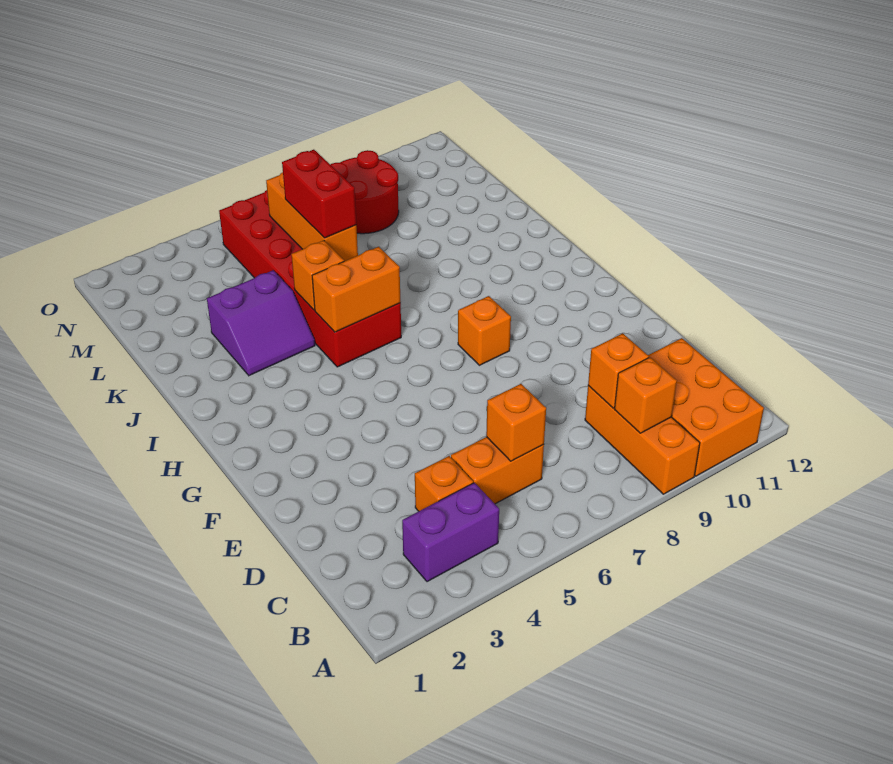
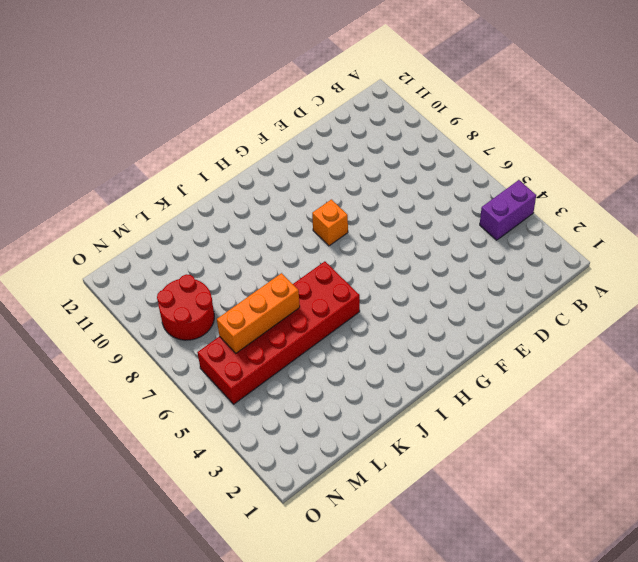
purple 1x2 brick [480,180,536,240] -> purple 1x2 brick turned to [402,483,499,582]
none -> orange 1x3 brick [585,386,700,494]
none -> orange 2x3 brick [648,338,764,476]
none -> orange 1x1 brick [415,456,473,511]

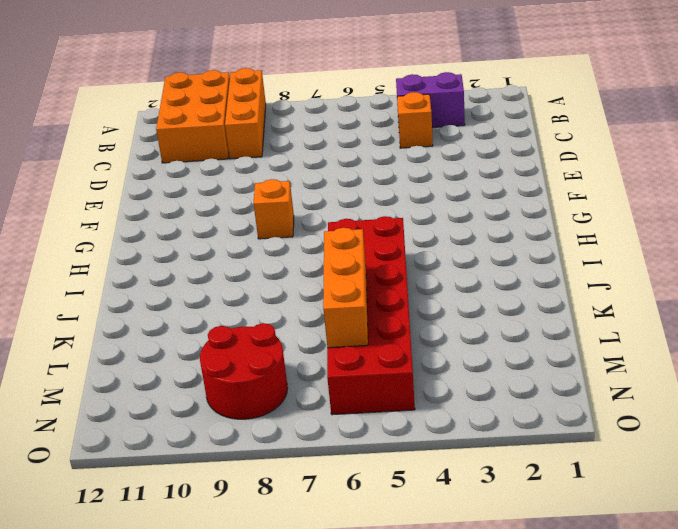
none -> orange 1x2 brick [451,437,544,504]
none -> purple 2x2 slope [207,270,315,376]
none -> orange 1x1 brick [614,357,677,433]

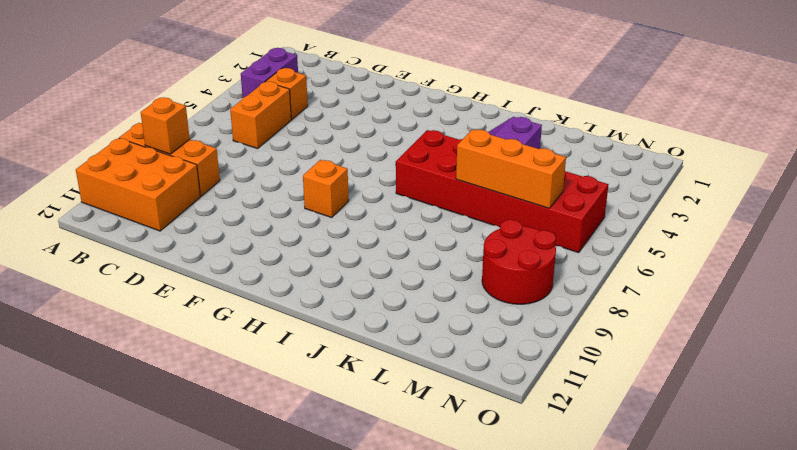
none -> orange 1x1 brick [486,384,546,461]
none -> orange 1x1 brick [588,333,649,408]
none -> orange 1x2 brick [312,247,401,332]

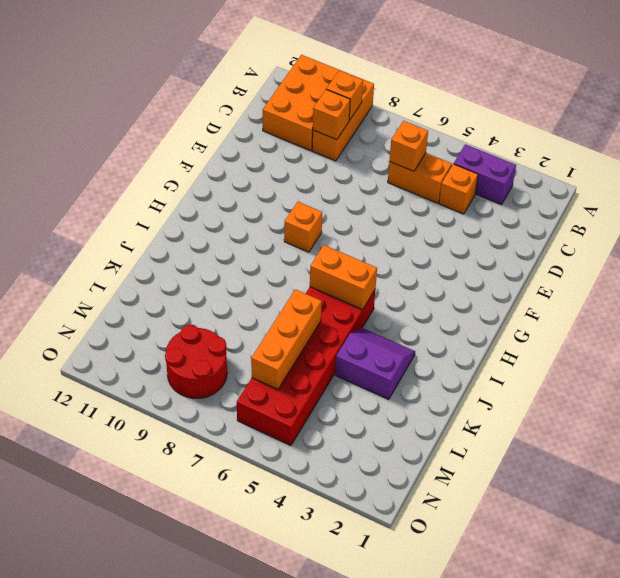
none -> orange 1x1 brick [291,240,344,310]
none -> red 1x2 brick [282,150,356,238]

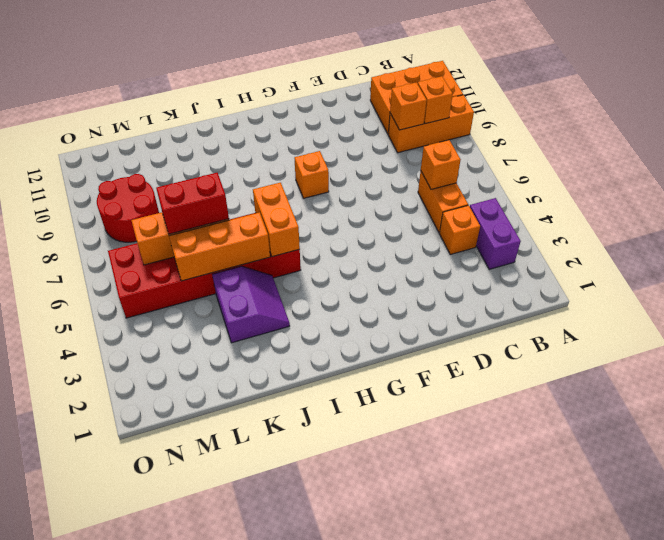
orange 1x3 brick [169,212,270,281] -> orange 1x1 brick [291,240,344,310]

